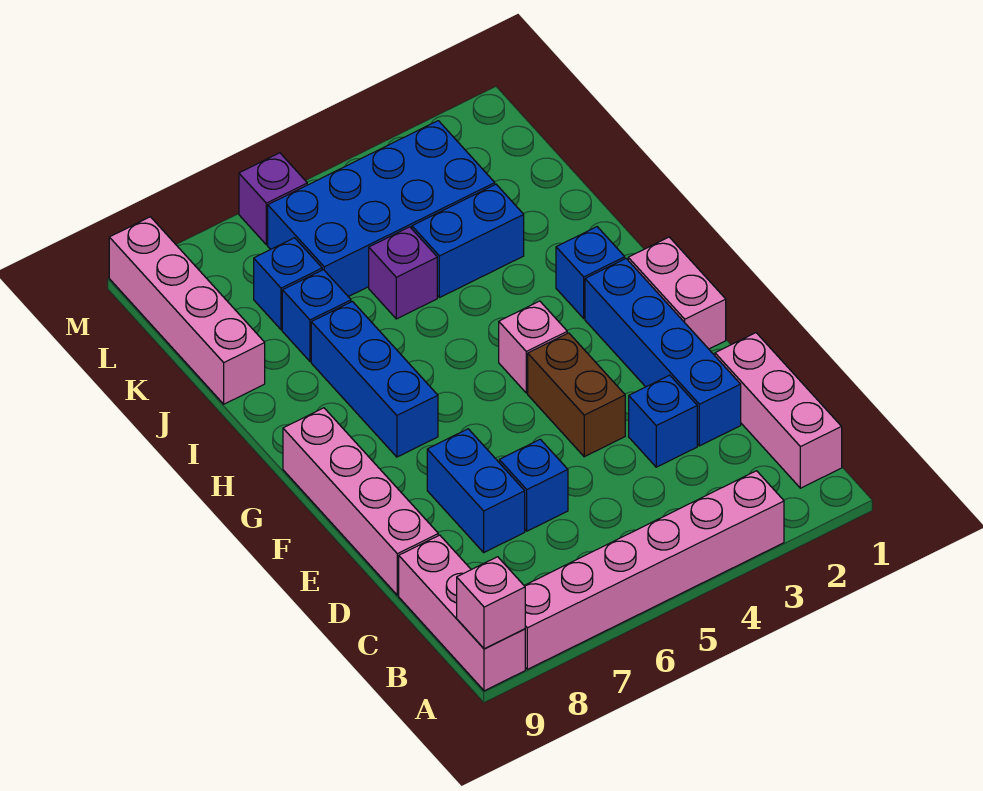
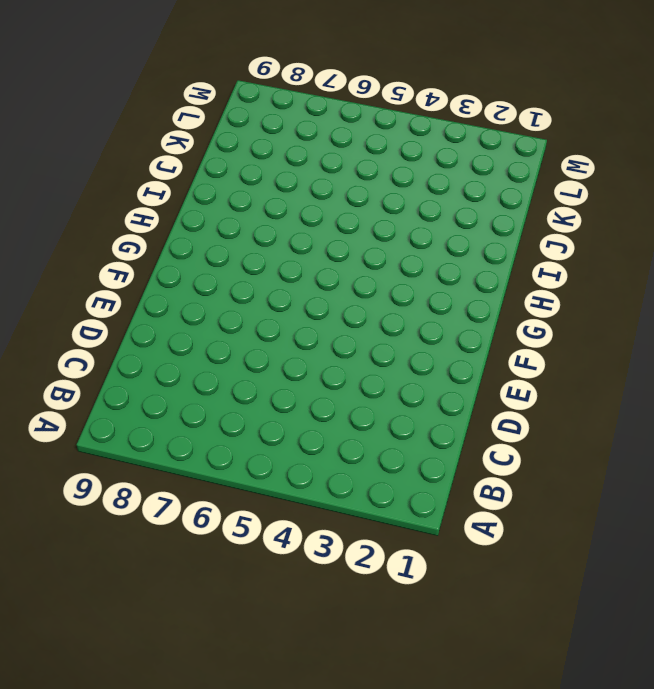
none -> pink 1x6 brick [524,471,784,669]
none -> pink 1x3 brick [399,535,525,691]
none -> pink 1x3 brick [715,333,842,488]

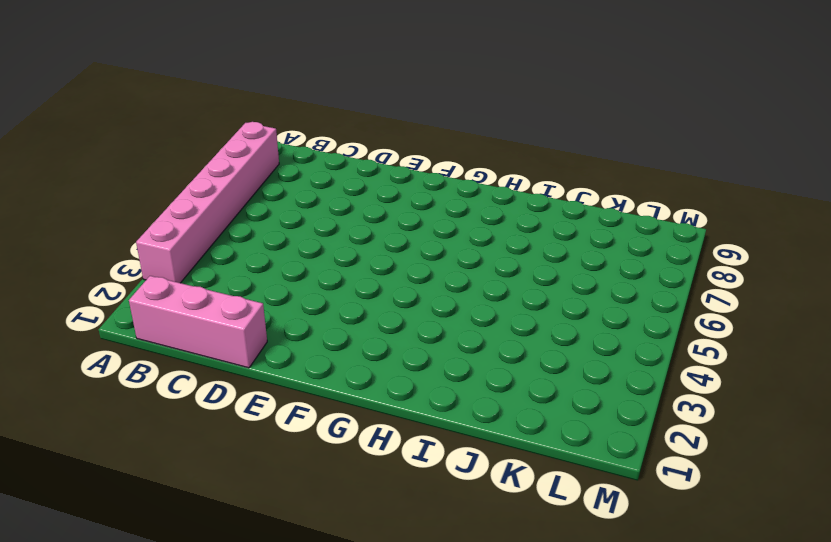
none -> pink 1x3 brick [399,535,525,691]
none -> blue 1x4 brick [585,259,741,446]
none -> blue 1x1 brick [629,375,697,467]

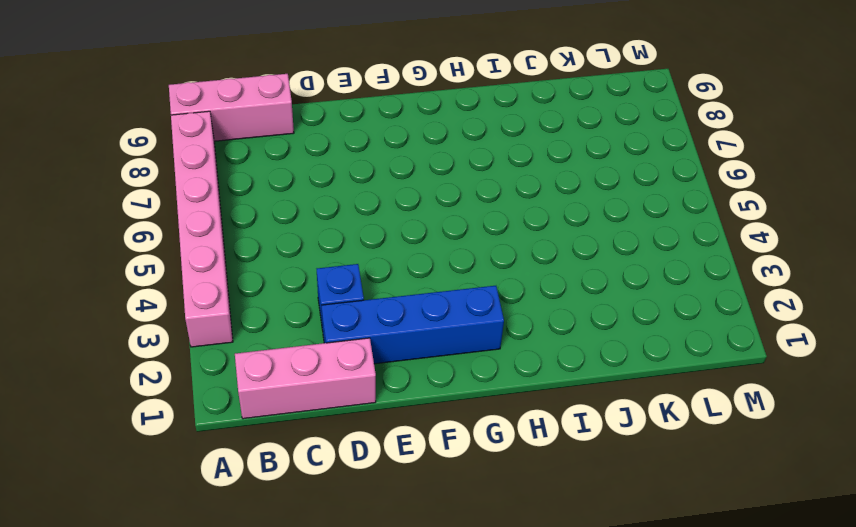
none -> blue 1x1 brick [499,439,568,531]
none -> blue 1x2 brick [427,429,525,552]
none -> pink 1x4 brick [283,408,438,595]

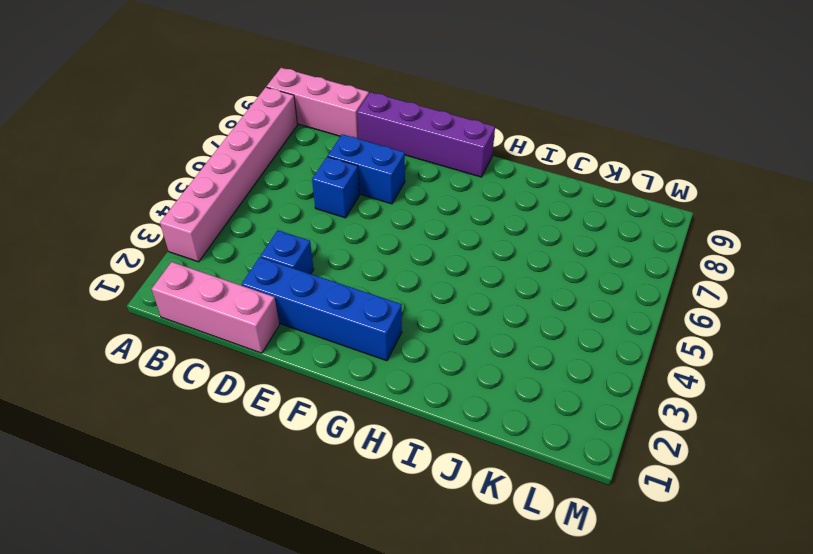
purple 1x4 brick [357,92,495,177] -> pink 1x4 brick [283,408,438,595]
none -> brown 1x2 brick [528,333,625,457]
none -> pink 1x2 brick [628,237,726,349]
none -> pink 1x1 brick [499,301,567,393]

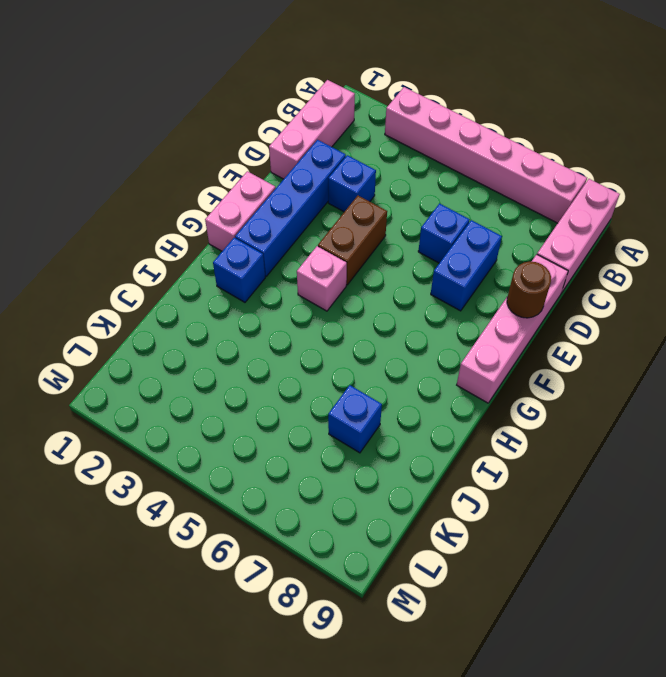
brown 1x1 round brick [507,262,551,318] -> none
none -> blue 1x3 brick [311,302,438,457]
none -> blue 1x2 brick [412,184,524,298]
none -> purple 1x1 brick [369,227,437,319]

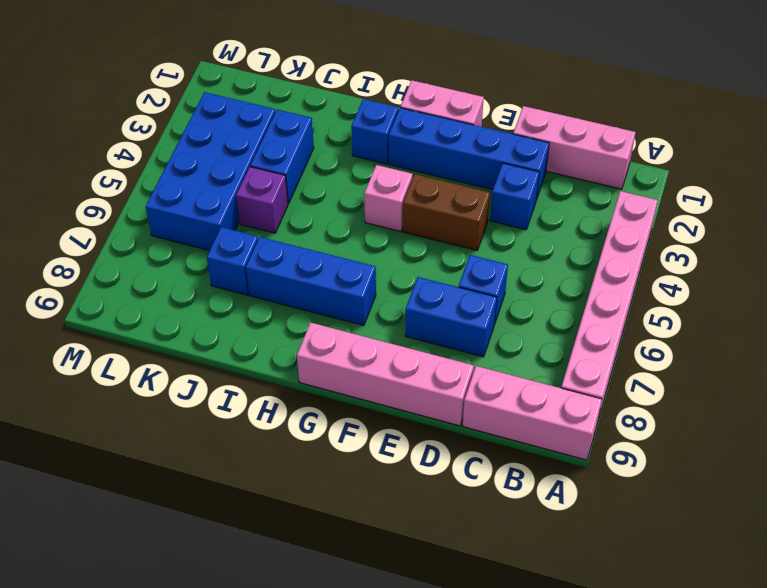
none -> pink 1x4 brick [109,217,265,404]
none -> blue 1x1 brick [254,238,322,330]
none -> purple 1x1 brick [239,153,307,245]

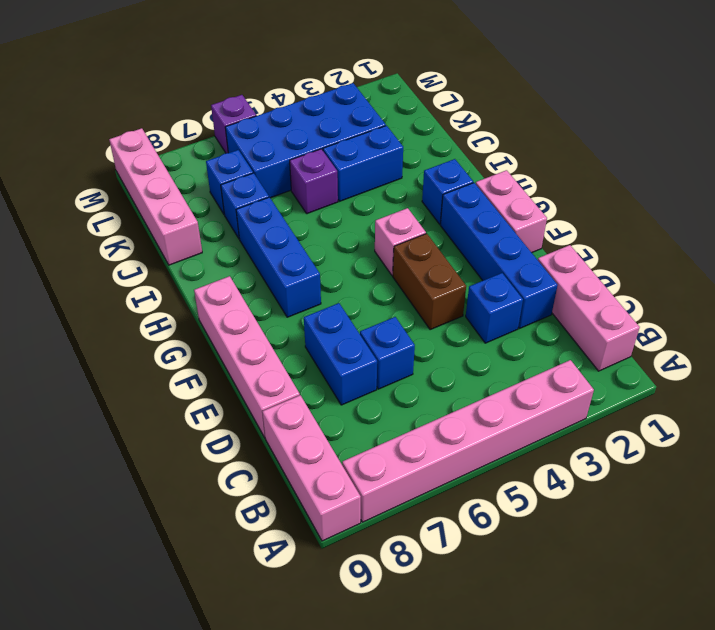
none -> pink 1x1 brick [457,557,525,649]

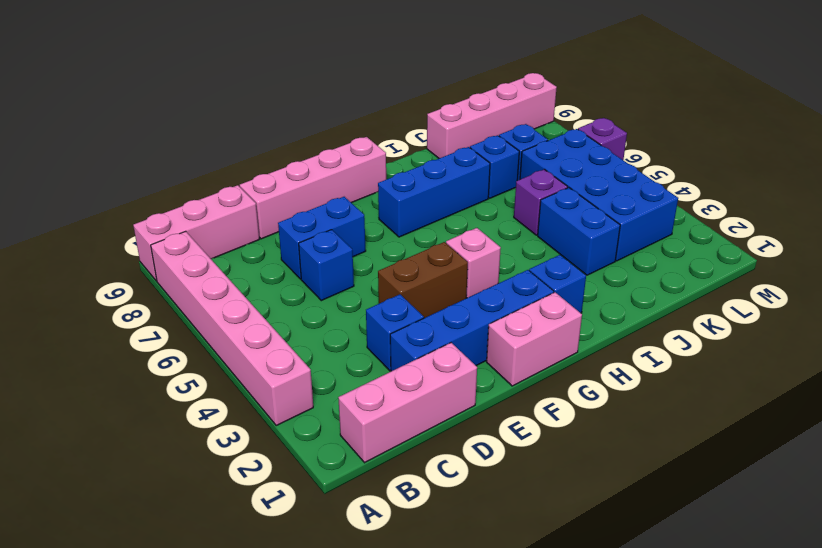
none -> pink 1x1 brick [457,557,525,649]

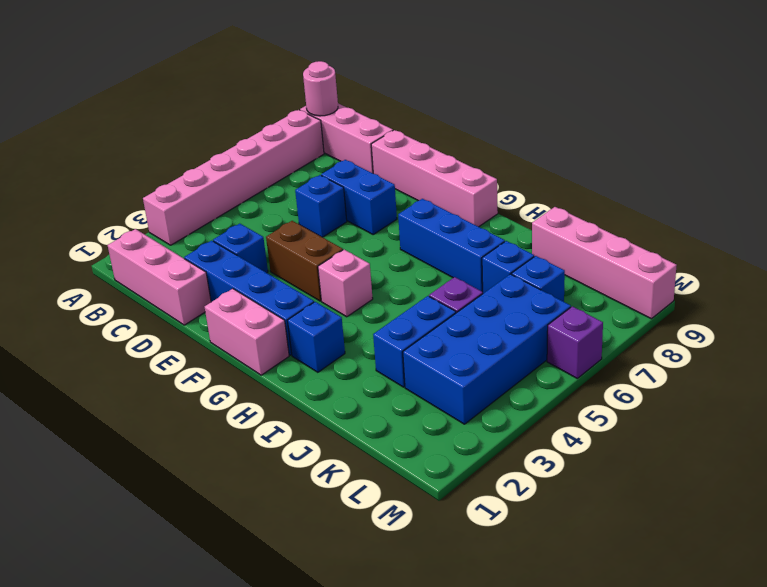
pink 1x1 round brick [303,61,338,116] -> pink 1x1 brick [457,557,525,649]

